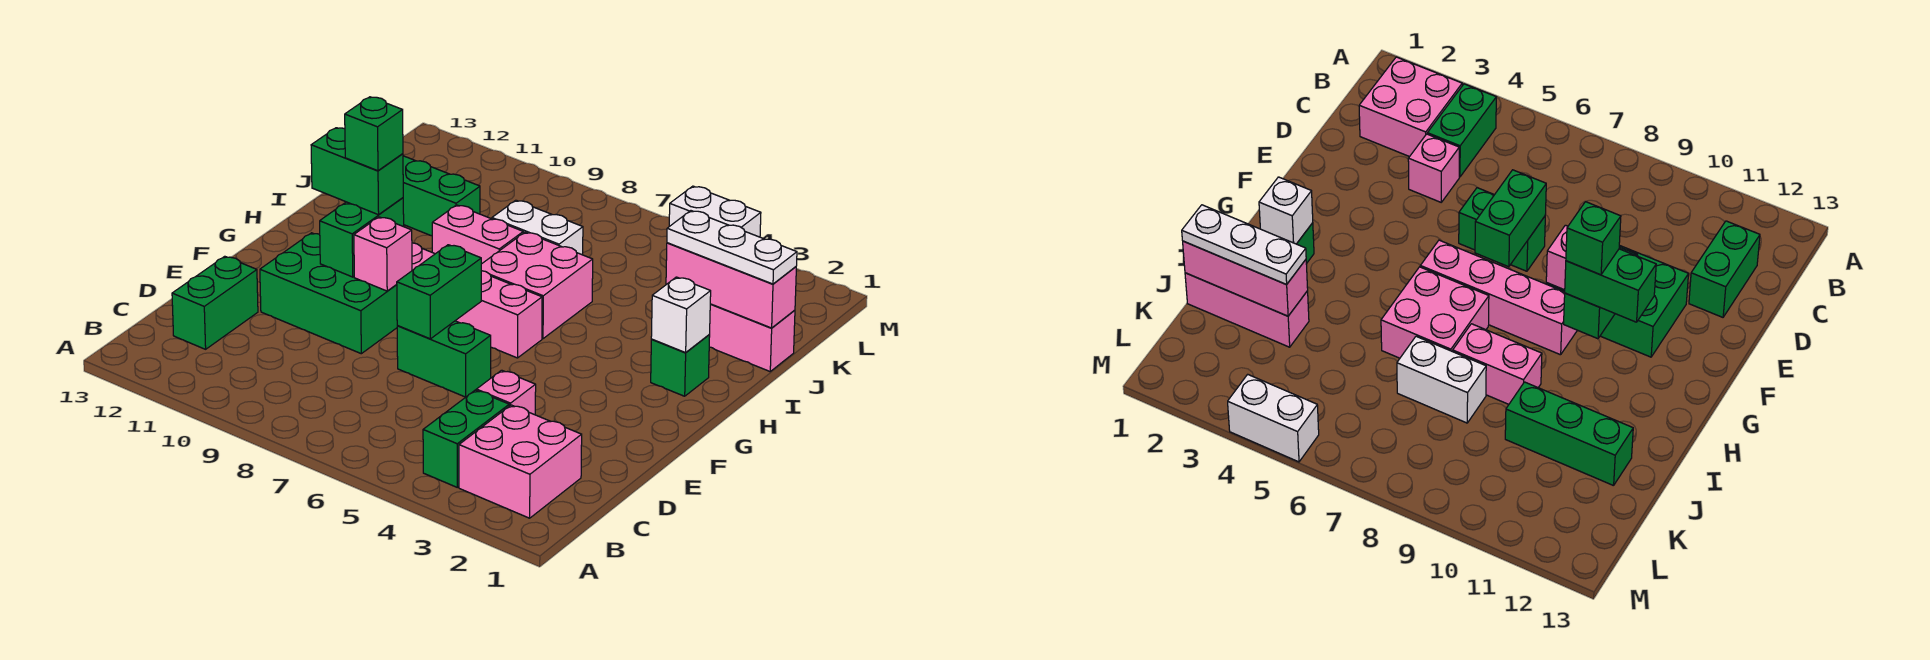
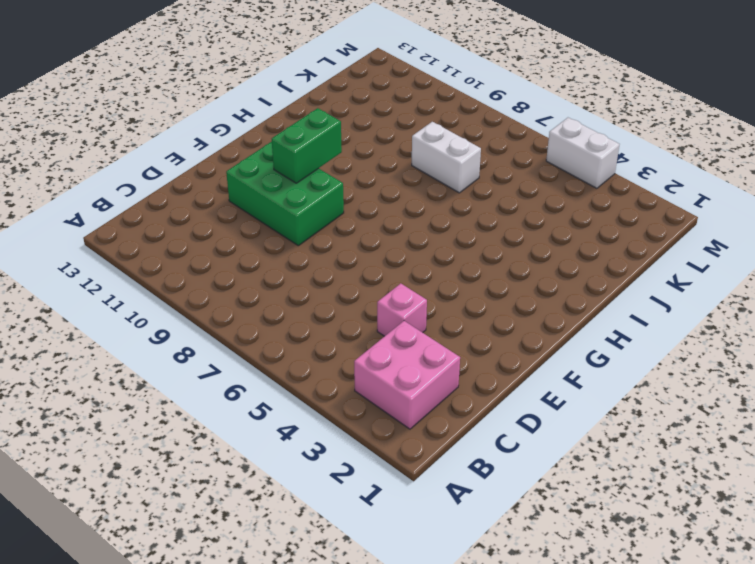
none -> green 1x2 brick [423,390,509,487]
none -> green 1x2 brick [172,256,258,349]
none -> green 1x2 brick [397,321,491,397]

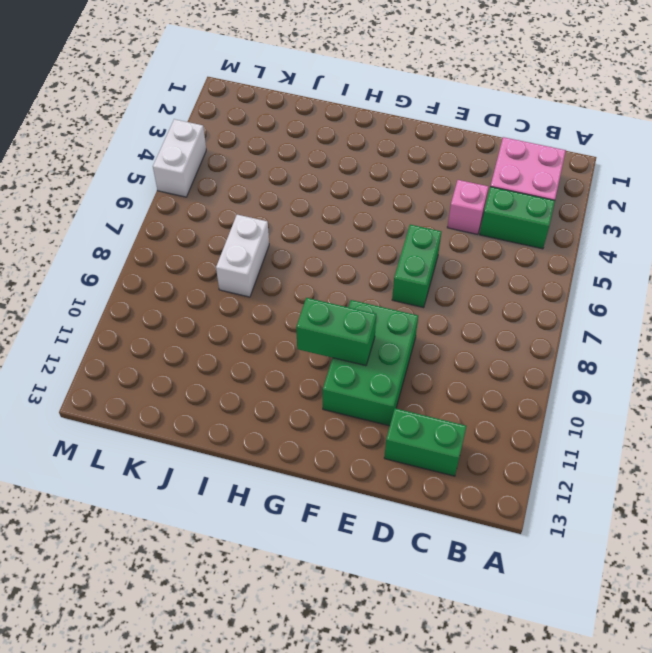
none -> pink 1x4 brick [412,243,542,358]
none -> green 1x1 brick [651,335,710,396]
none -> pink 2x2 brick [481,232,593,339]

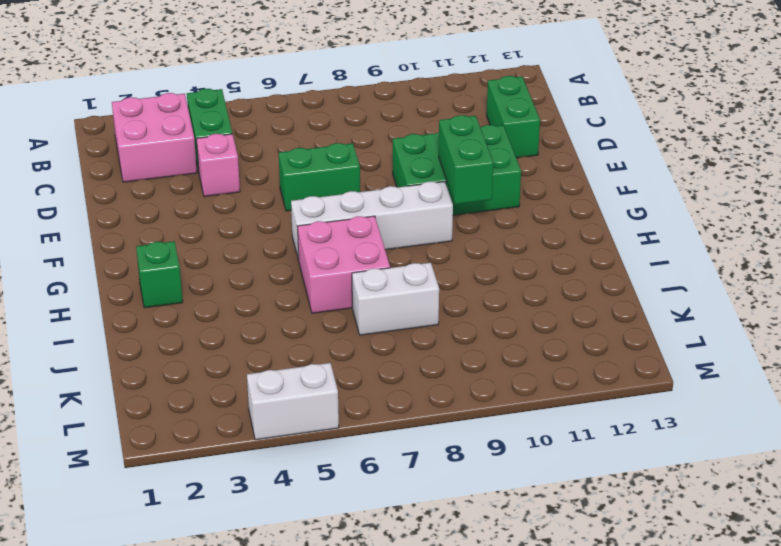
white 1x4 brick [291,182,453,261] -> pink 1x4 brick [412,243,542,358]
none -> pink 1x2 brick [432,205,523,264]
none -> pink 1x3 brick [709,304,795,371]
none -> green 1x3 brick [403,156,480,236]

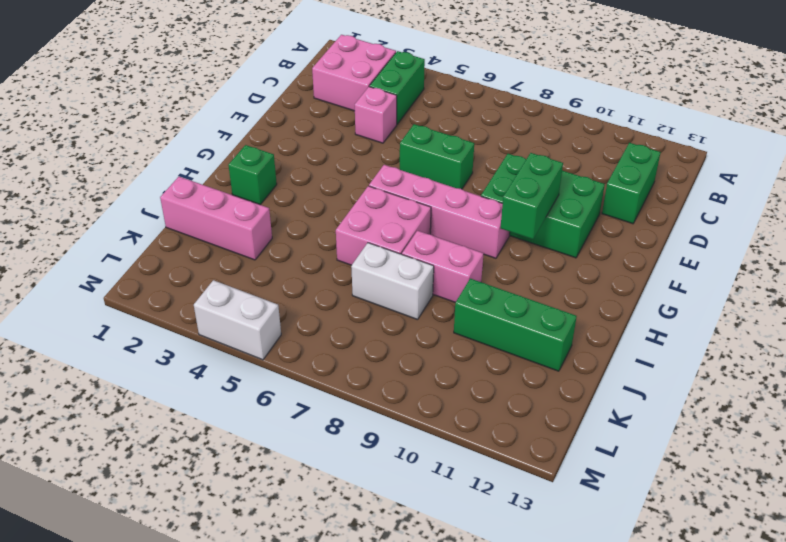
none -> green 1x2 brick [397,245,481,339]
none -> pink 1x1 brick [354,217,412,291]
none -> white 1x1 brick [651,277,711,353]

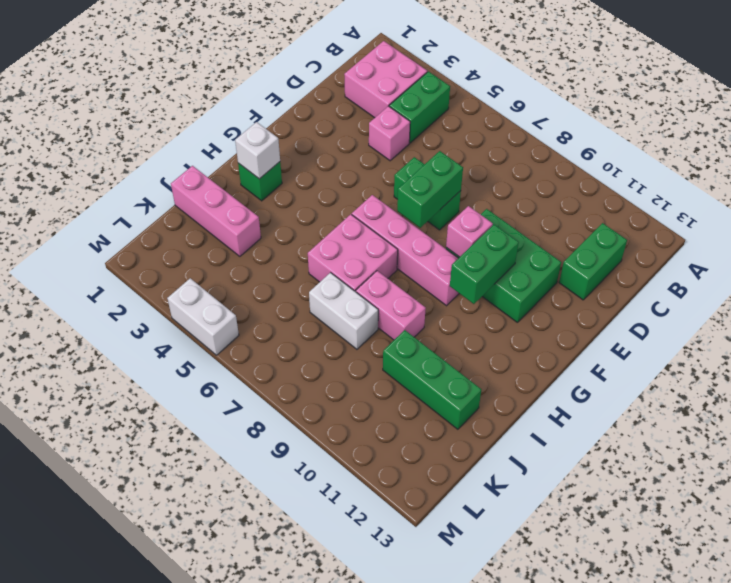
none -> pink 1x3 brick [666,243,796,328]
none -> green 1x2 brick [311,128,403,215]
none -> white 1x3 plate [667,211,797,284]

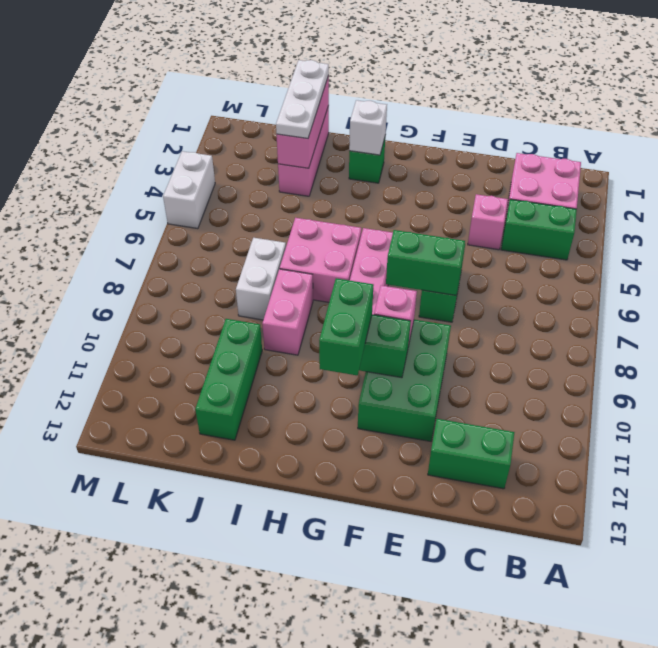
none -> green 1x1 brick [345,97,403,171]

